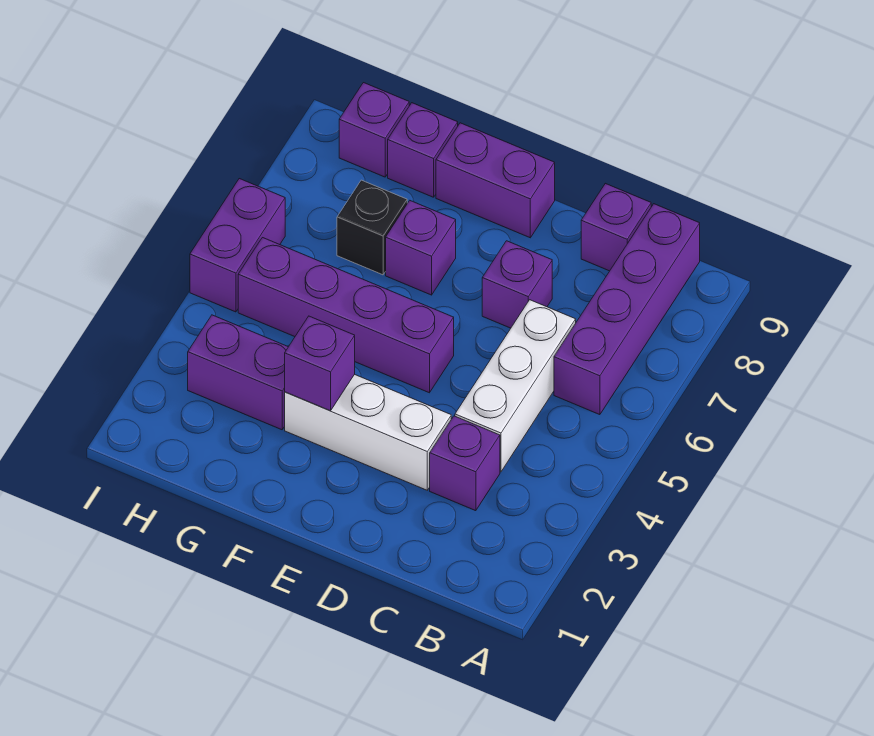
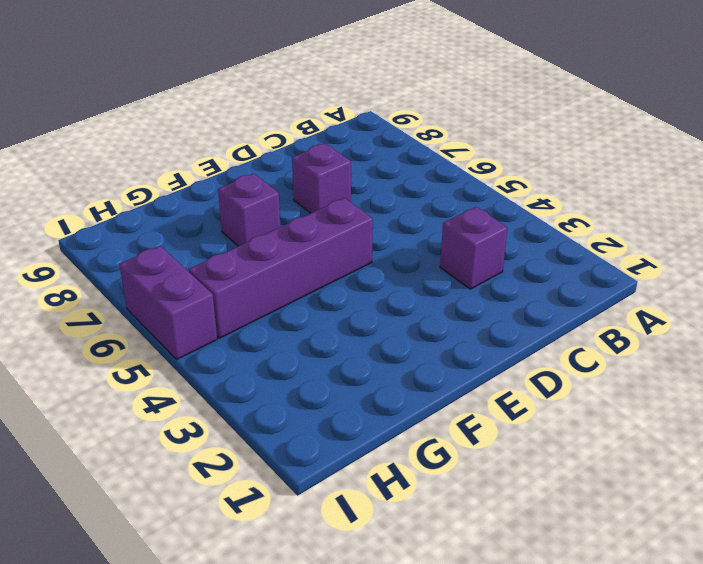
none -> purple 1x4 brick [554,204,700,415]
none -> white 1x3 brick [455,300,576,472]
none -> purple 1x1 brick [581,183,651,271]

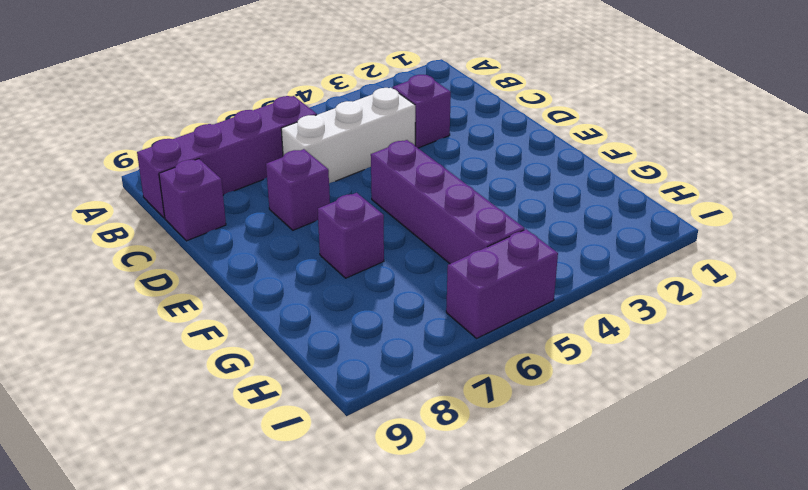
none -> white 1x3 brick [285,375,451,490]
none -> purple 1x2 brick [436,123,555,238]
none -> purple 1x2 brick [188,315,288,430]

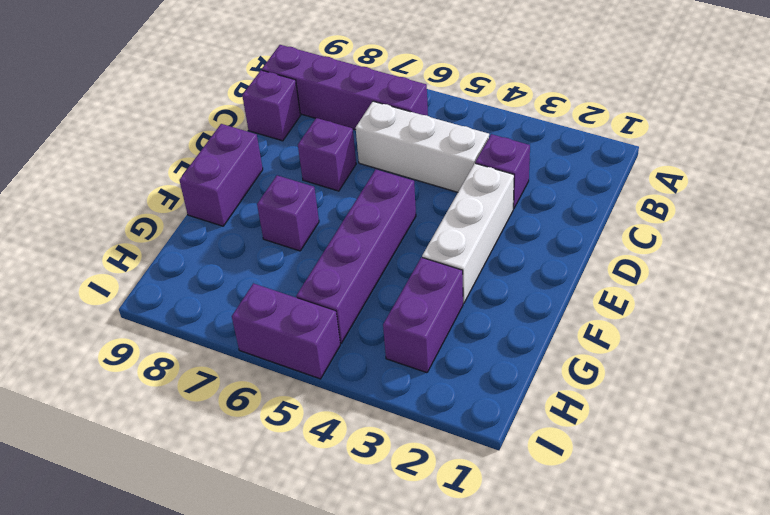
none -> black 1x1 brick [337,180,407,275]
none -> purple 1x1 brick [388,103,458,197]
none -> purple 1x1 brick [339,83,409,177]

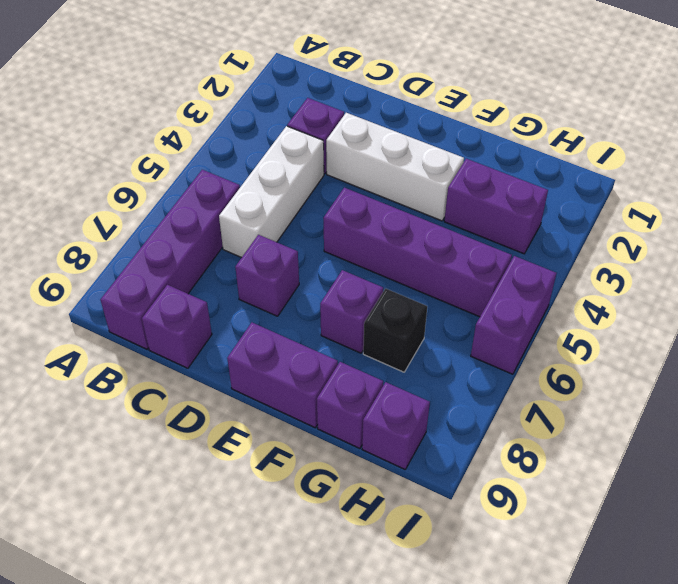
none -> purple 1x1 brick [285,316,355,411]

